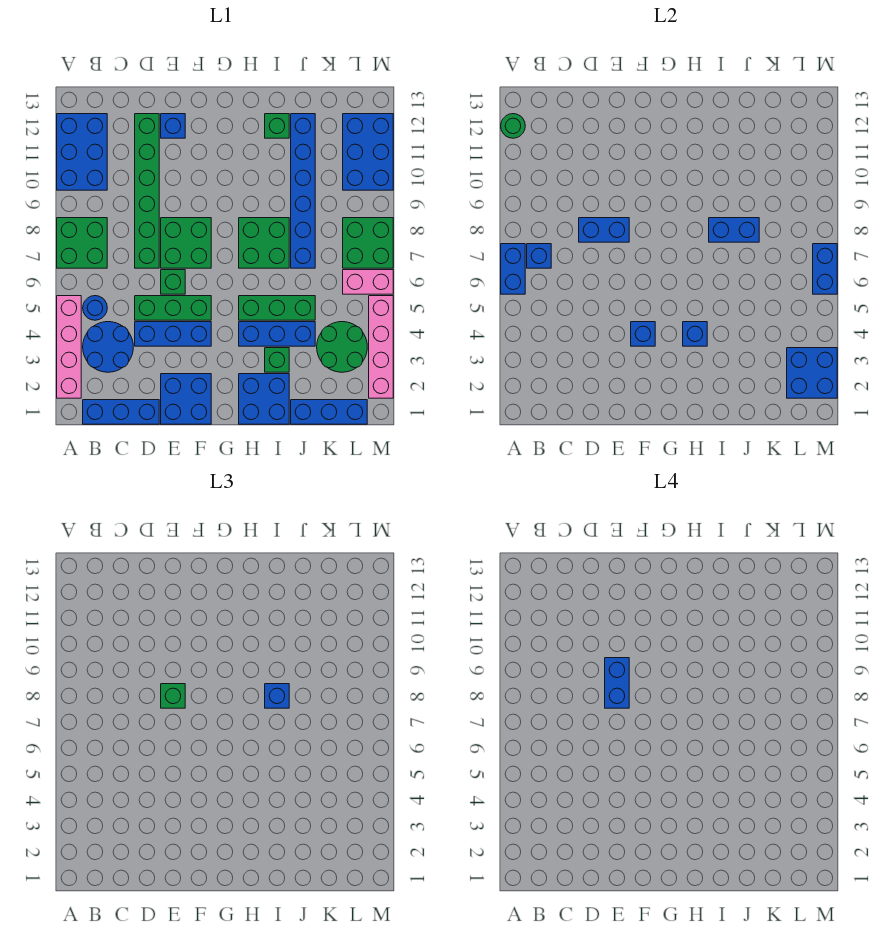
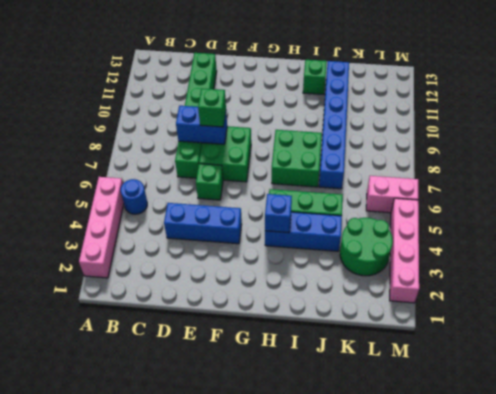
none -> green 2x2 brick [57,218,107,268]
none -> blue 2x3 brick [57,114,107,190]
none -> blue 1x3 brick [83,400,159,424]
none -> blue 2x2 round brick [83,322,133,372]

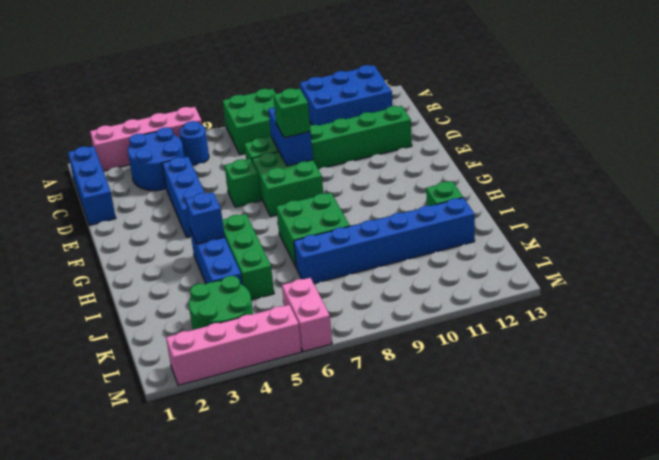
none -> green 1x3 brick [135,296,211,320]
none -> blue 2x2 brick [161,374,211,424]
none -> blue 1x1 brick [161,114,185,138]
none -> blue 2x2 brick [239,374,289,424]

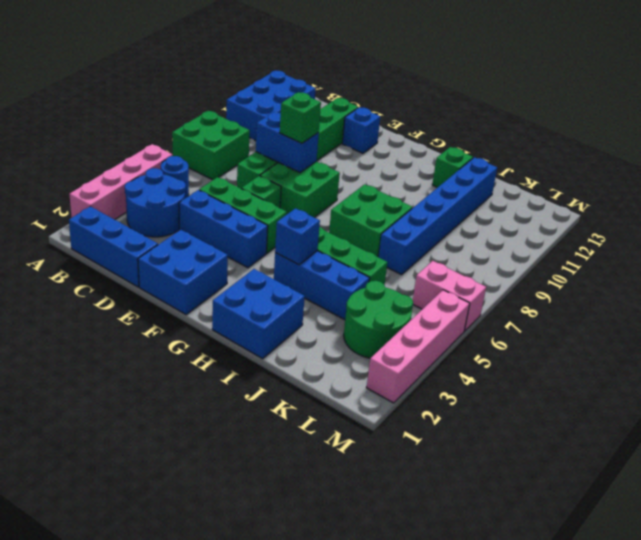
none -> green 1x1 brick [265,348,289,372]
none -> blue 1x3 brick [291,400,367,424]
none -> green 2x2 brick [343,218,393,268]
none -> blue 2x3 brick [343,114,393,190]

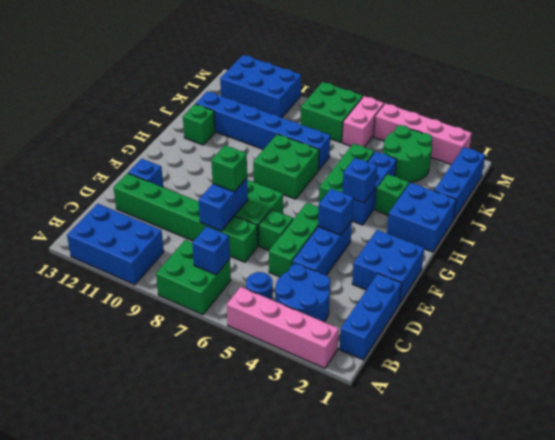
none -> blue 1x2 brick [501,244,525,294]
none -> green 1x1 round brick [501,114,525,138]
none -> blue 1x2 brick [709,218,759,242]
none -> blue 2x2 brick [787,348,837,398]

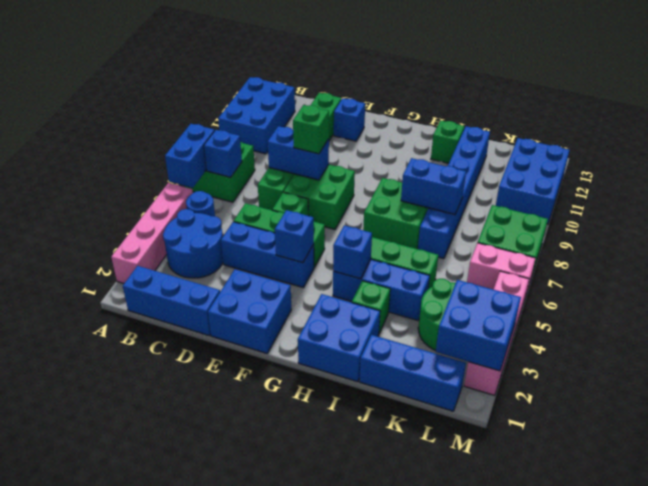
none -> green 1x1 round brick [501,114,525,138]
none -> blue 1x2 brick [813,244,837,294]
none -> blue 1x1 brick [265,684,289,708]
none -> blue 1x2 brick [605,658,629,708]

